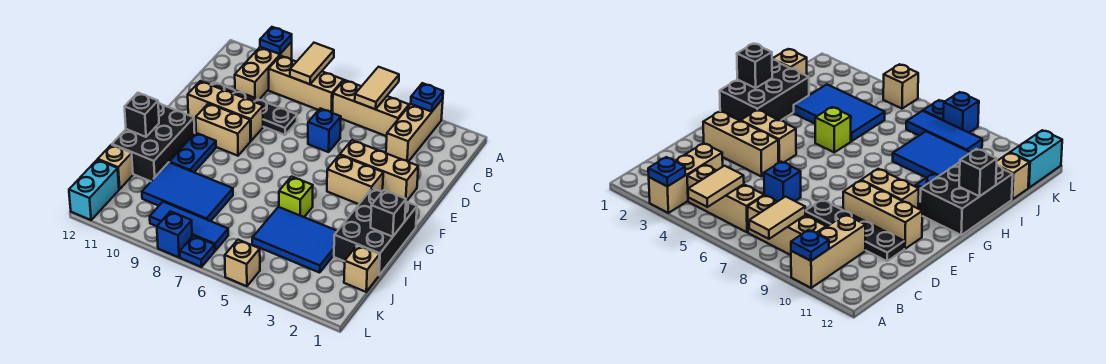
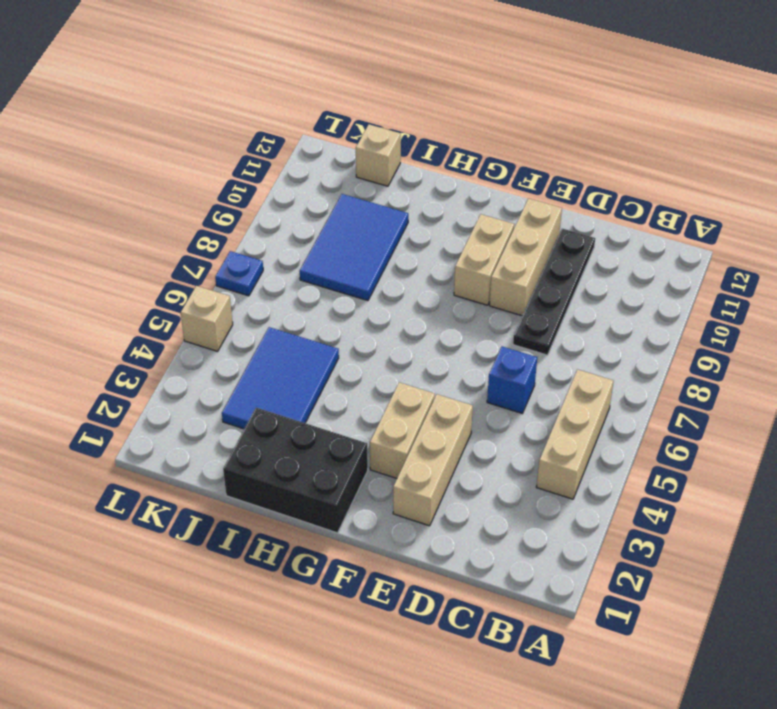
none -> tan 1x3 brick [386,99,443,162]
none -> tan 1x3 brick [235,42,292,99]
none -> tan 1x3 brick [269,56,343,113]

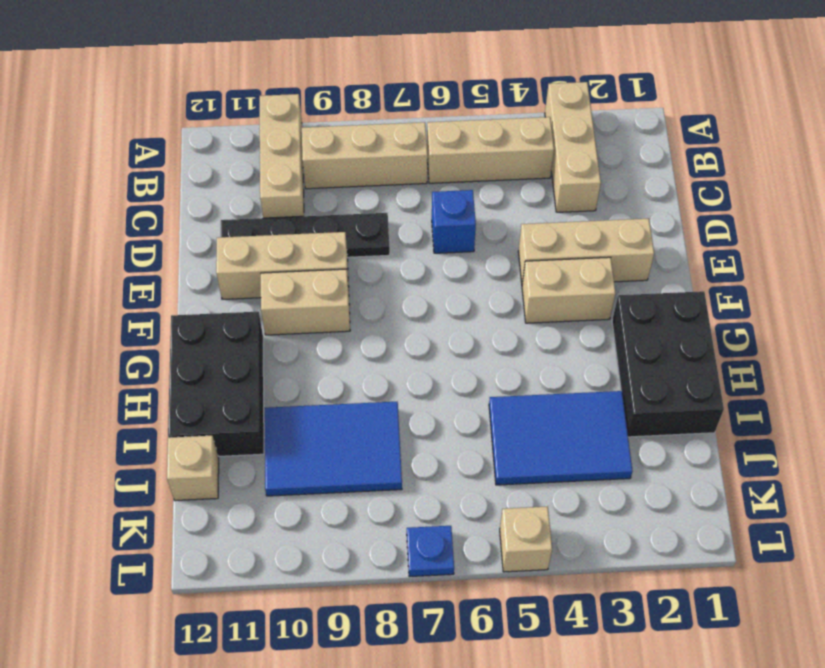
none -> blue 1x2 plate [170,133,216,172]
none -> lime 1x1 brick [279,177,313,217]
none -> tan 1x1 brick [344,245,379,292]

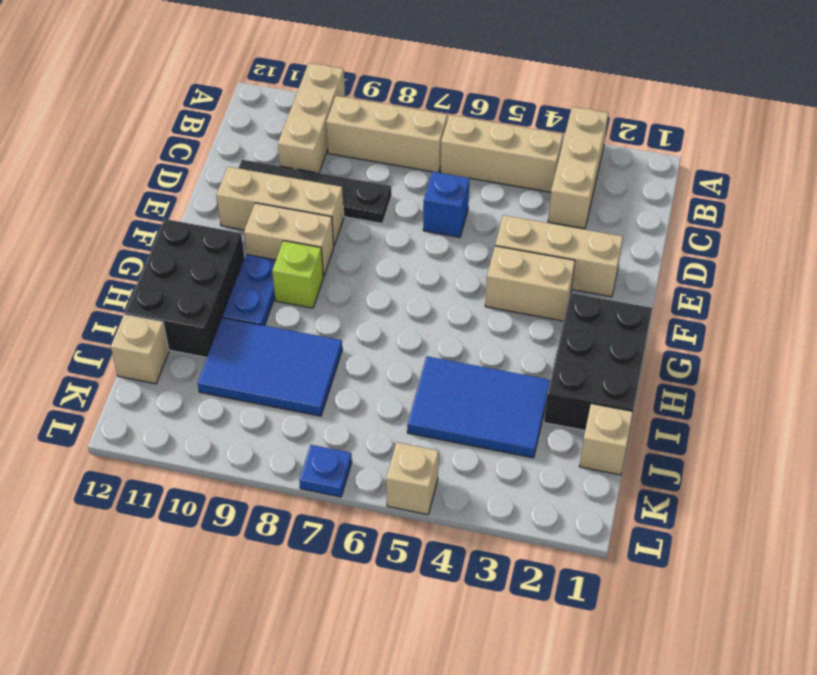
lime 1x1 brick [272,241,323,308] -> lime 1x1 brick moved to [279,177,313,217]
none -> blue 1x3 tile [150,202,228,251]
none -> cyan 1x2 brick [69,160,119,220]
none -> blue 1x1 brick [157,211,192,257]

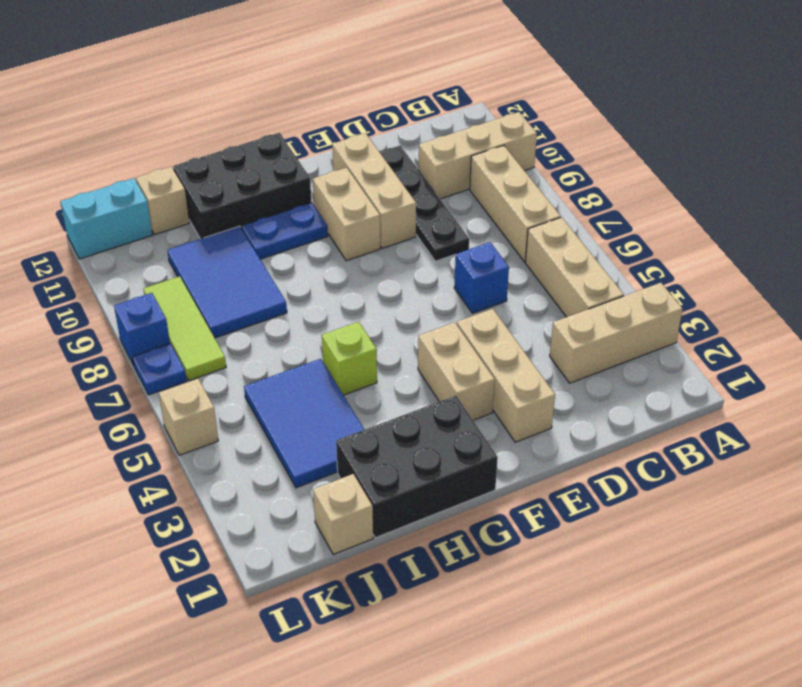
lime 1x3 tile [143,276,226,381] -> blue 1x3 tile [150,202,228,251]
none -> blue 1x1 plate [411,83,443,112]
none -> tan 1x2 tile [355,67,399,109]
none -> tan 1x2 tile [290,43,334,84]

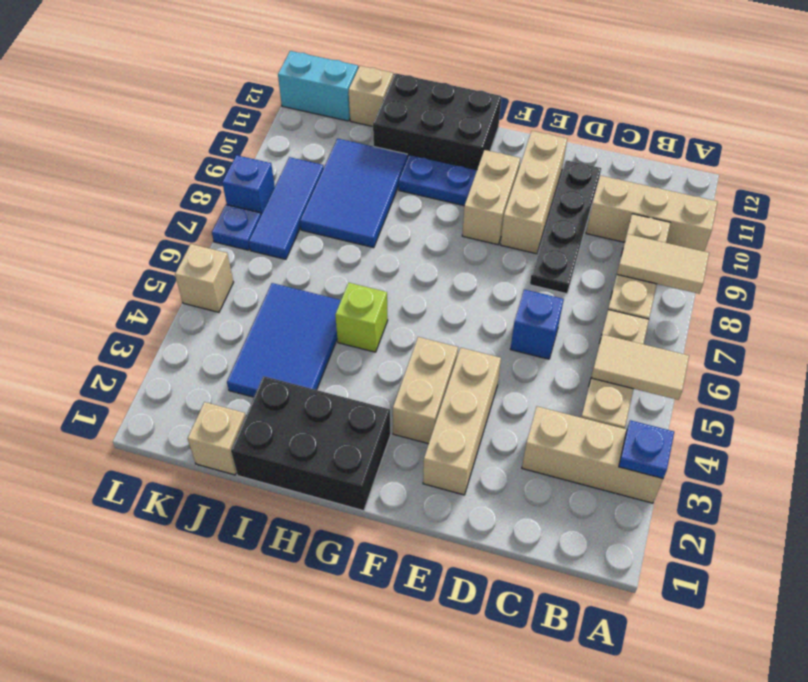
none -> blue 1x1 plate [260,27,292,54]
none -> black 1x1 brick [371,190,406,237]
none -> black 1x1 brick [125,93,159,137]

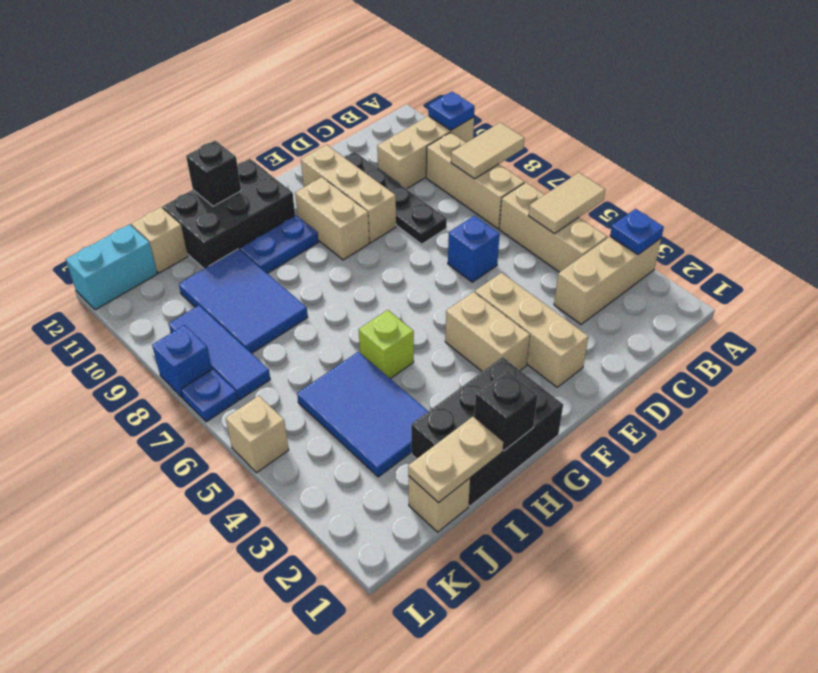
tan 1x2 plate [408,417,503,503] -> none

